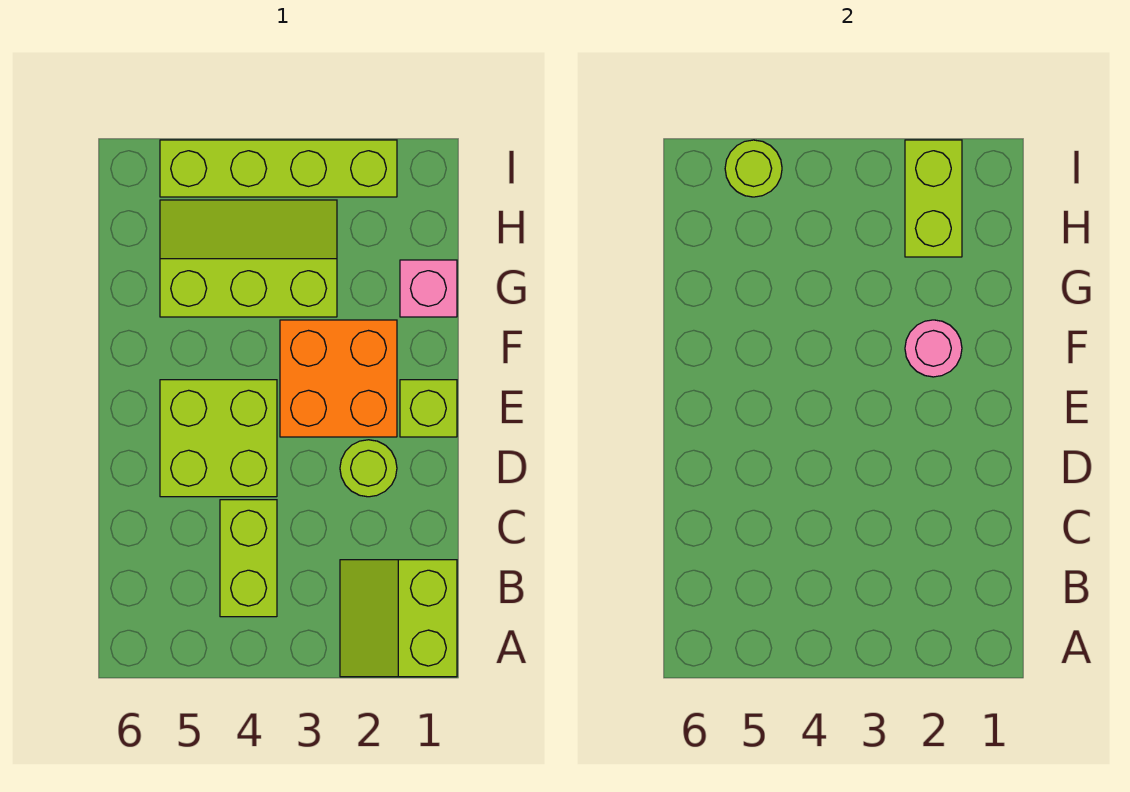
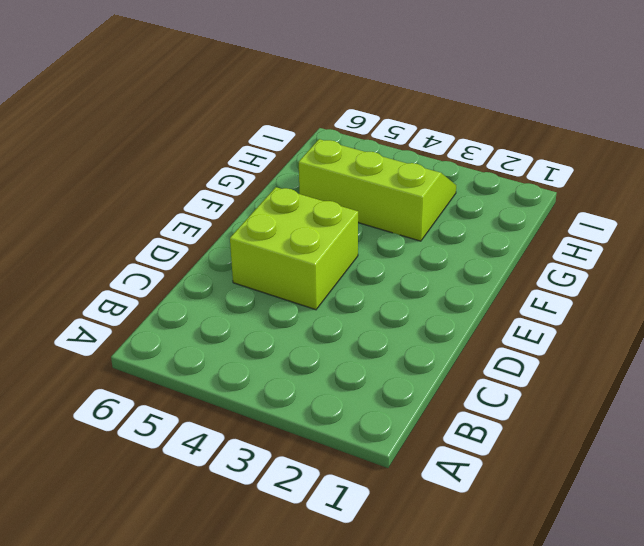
none -> lime 2x2 slope [340,560,457,677]
none -> lime 1x2 brick [220,500,277,617]
none -> lime 1x1 round brick [340,440,397,497]

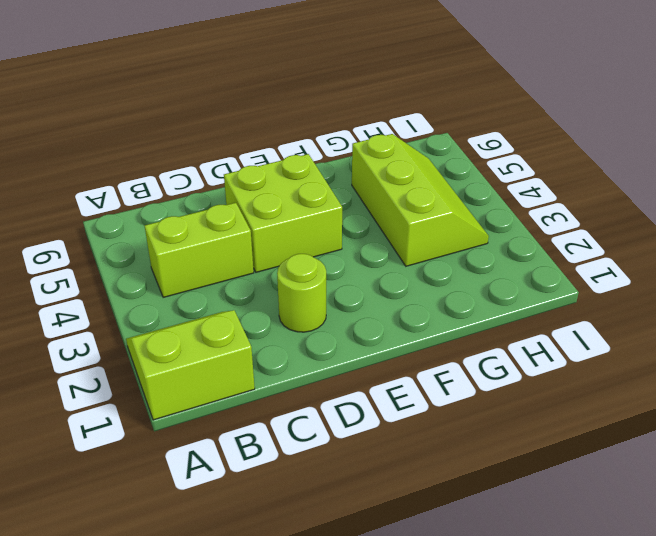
none -> lime 1x1 brick [400,380,457,437]
none -> orange 2x2 brick [280,320,397,437]
none -> pink 1x1 brick [400,260,457,317]

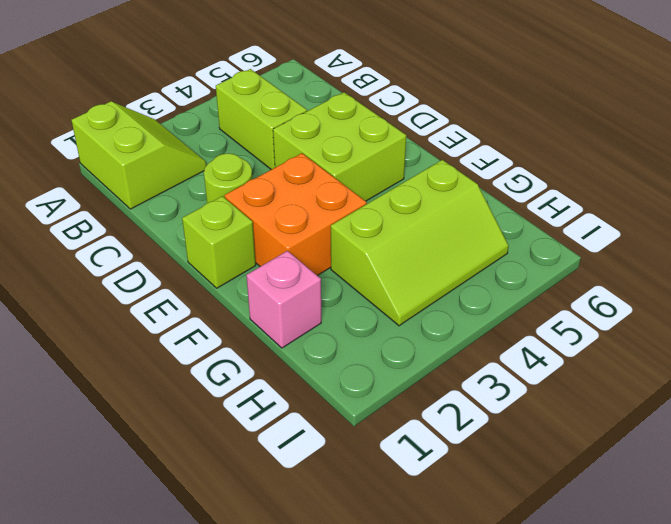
none -> lime 1x4 brick [160,140,397,197]
none -> pink 1x1 round brick [905,320,962,377]
none -> lime 1x2 brick [905,140,962,257]

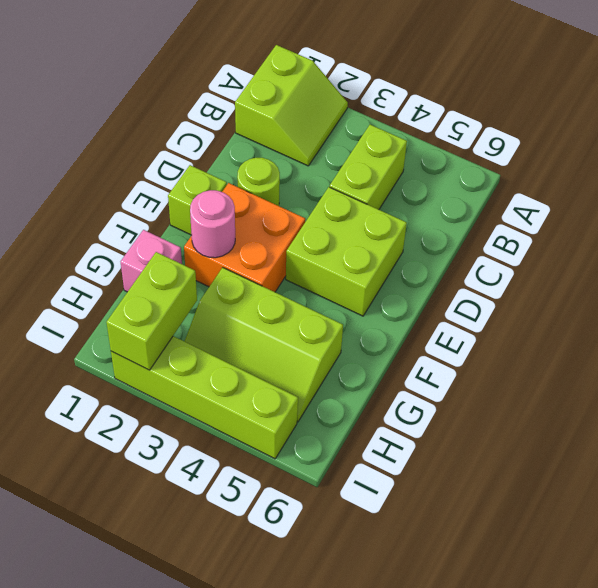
none -> lime 1x1 round brick [725,140,782,197]

